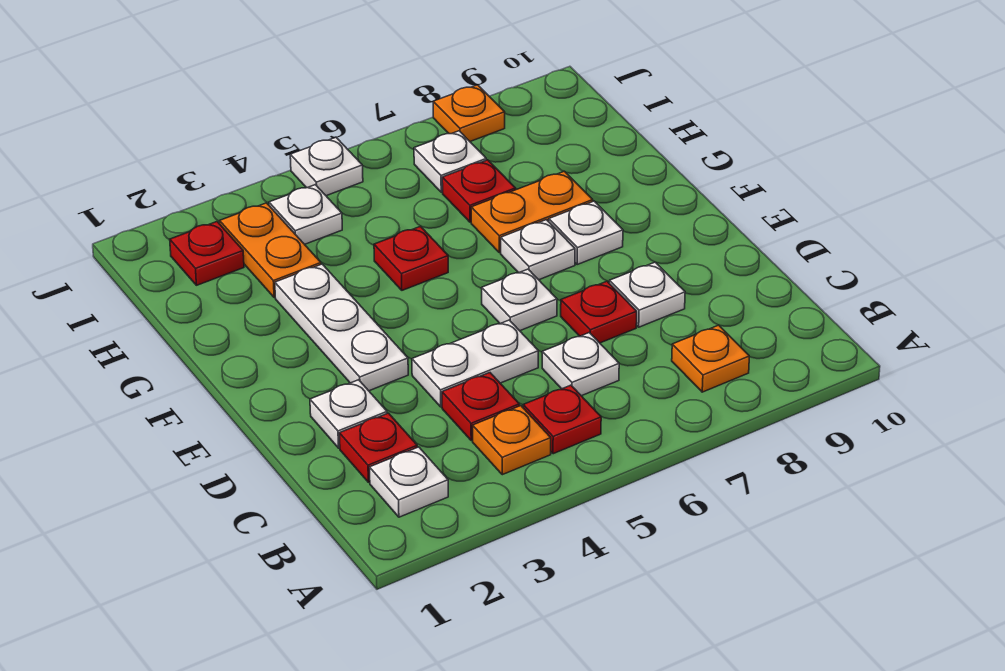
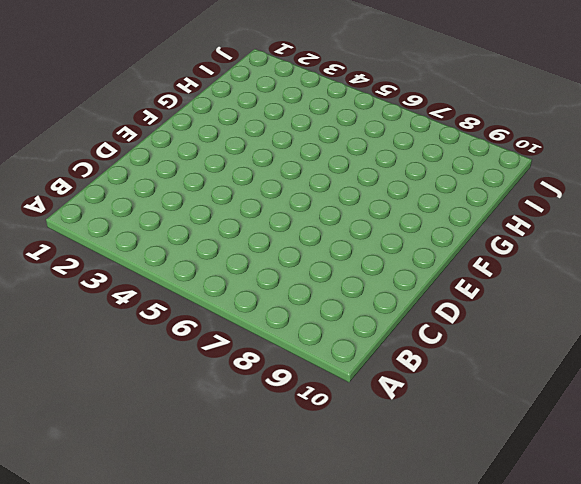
none -> white 1x1 plate [369,447,448,517]
none -> orange 1x1 plate [473,406,551,475]
none -> red 1x1 plate [523,385,601,454]

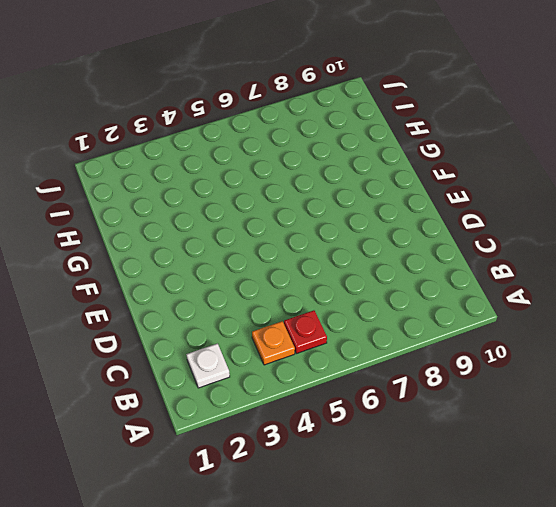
none -> orange 1x1 plate [672,325,749,392]
none -> red 1x1 plate [339,413,417,482]
none -> red 1x1 plate [442,373,519,440]

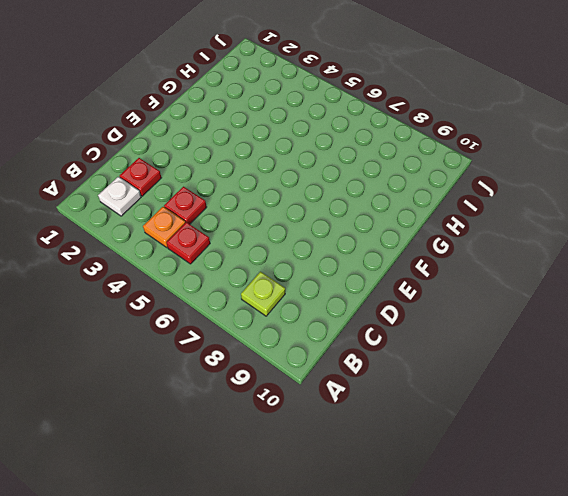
lime 1x1 plate [241,272,285,316] -> orange 1x1 plate [672,325,749,392]
none -> white 1x1 plate [542,333,619,396]
none -> white 1x1 plate [310,380,387,448]
none -> white 1x2 plate [412,320,538,407]

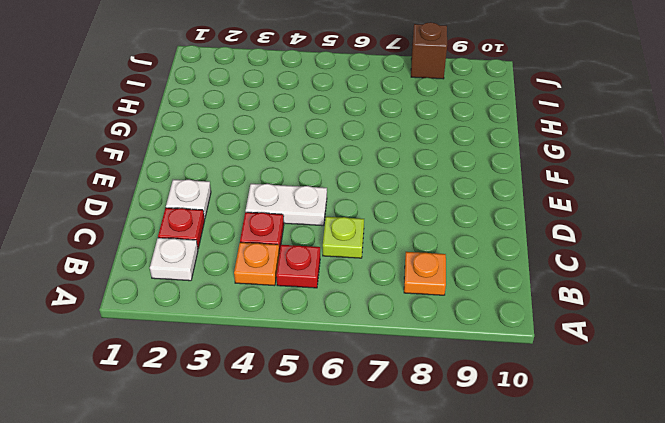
lime 1x1 plate [323,217,364,258] -> white 1x1 plate [542,333,619,396]
brown 1x1 brick [411,22,447,79] -> orange 1x1 plate [433,85,505,141]
none -> red 1x1 plate [561,281,637,343]
none -> white 1x1 plate [609,262,685,327]
none -> white 1x3 plate [275,264,408,391]

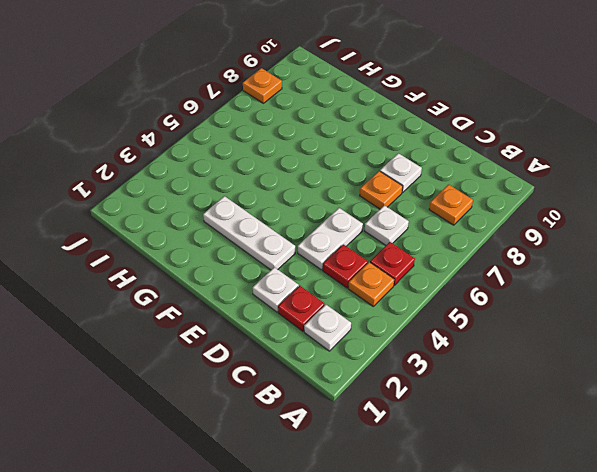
orange 1x1 plate [360,171,403,209] -> red 1x1 plate [561,281,637,343]
none -> white 1x1 plate [482,269,557,331]
none -> white 1x1 plate [501,220,575,280]
none -> white 1x1 plate [549,201,623,264]

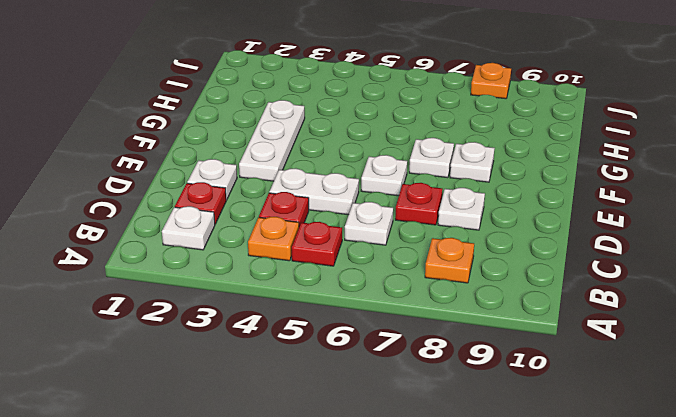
none -> red 1x1 plate [374,227,448,290]
none -> orange 1x2 plate [471,171,593,253]
none -> orange 1x2 plate [220,203,321,297]

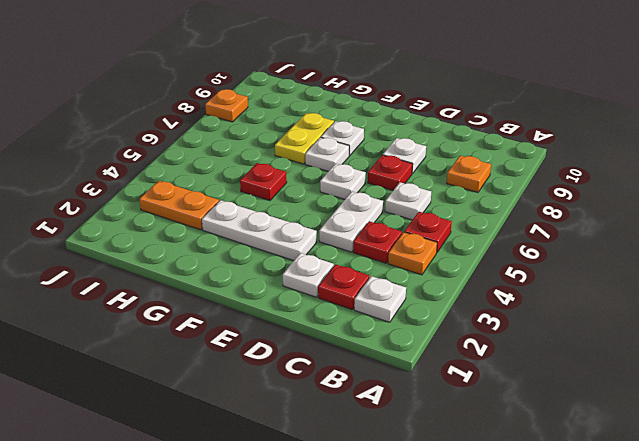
yellow 1x2 plate [275,113,334,164] -> orange 1x2 plate [471,171,593,253]
none -> red 1x1 plate [442,160,516,222]
none -> red 1x1 plate [170,222,244,285]
none -> white 1x1 plate [269,185,342,244]

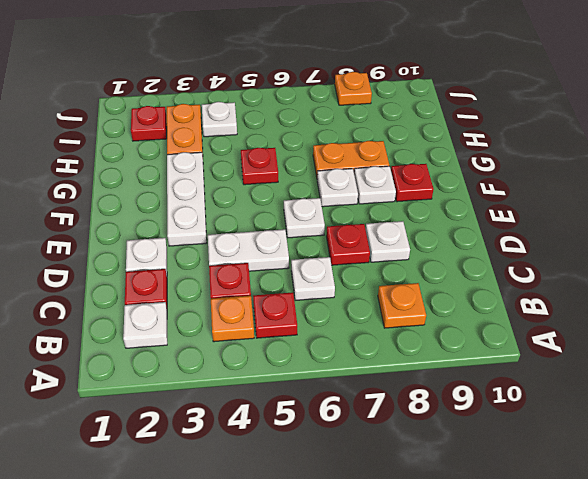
red 1x1 plate [391,164,434,202] -> red 1x1 plate moved to [442,160,516,222]
none -> white 1x1 plate [414,131,486,192]
none -> white 1x1 plate [290,137,363,196]

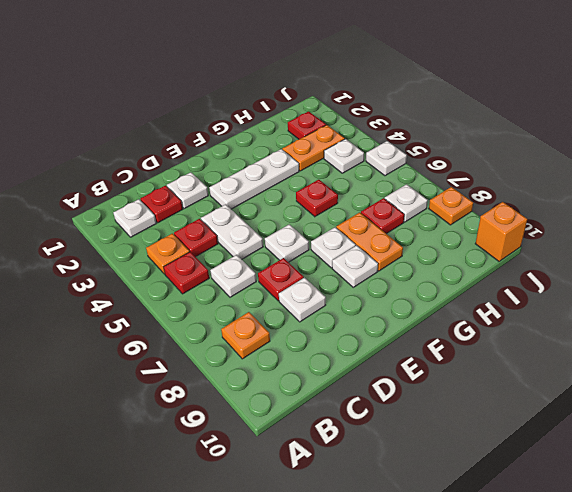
orange 1x1 brick [475,202,527,261] -> none

